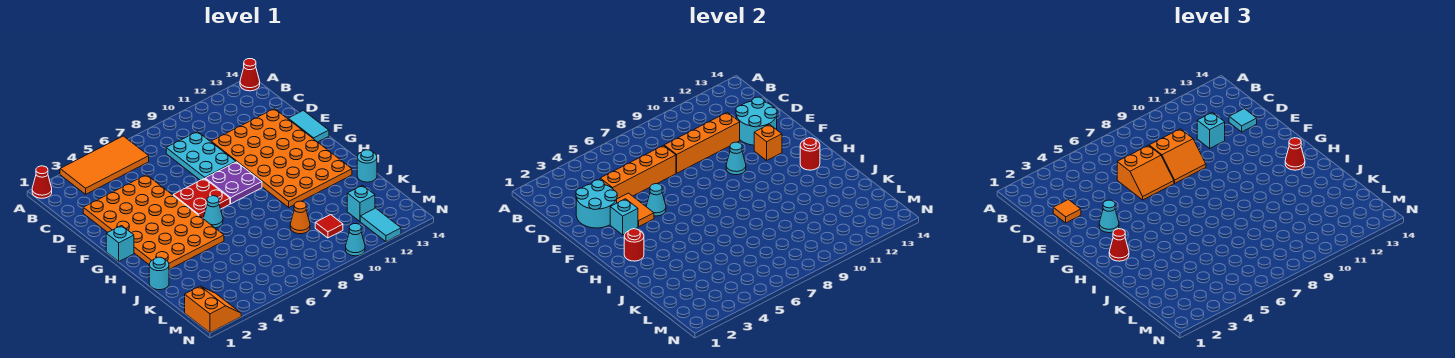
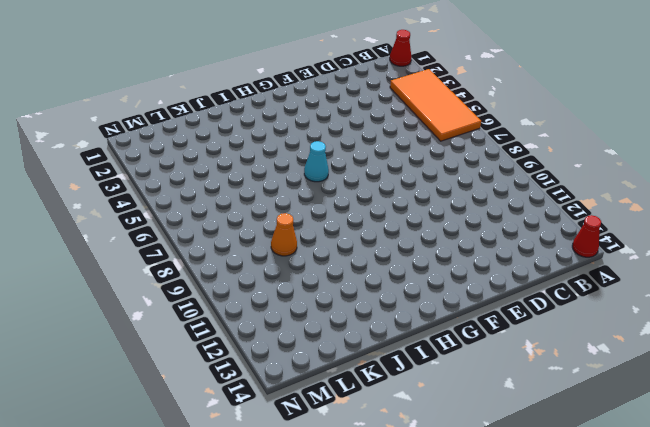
none -> cyan 2x3 plate [166,132,236,180]
none -> orange 4x6 plate [83,175,224,269]
none -> orange 4x6 plate [211,109,352,207]
none -> cyan 1x2 tile [288,110,329,142]

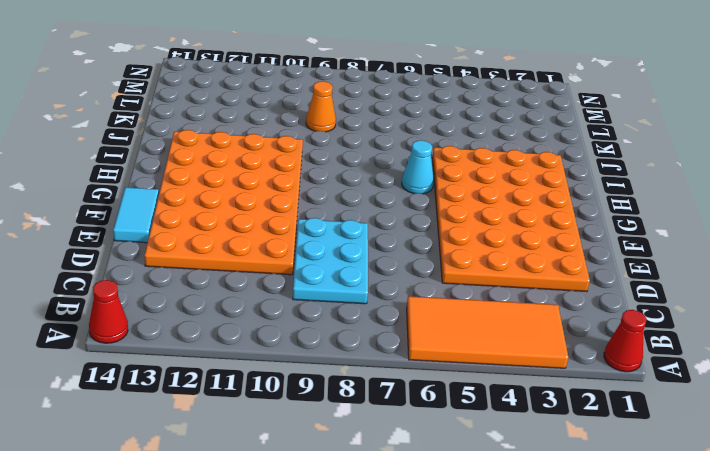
none -> red 2x2 plate [173,178,230,218]
none -> purple 2x2 plate [205,162,262,204]
none -> cyan 1x1 brick [106,226,134,261]
none -> cyan 1x1 round brick [149,257,169,290]

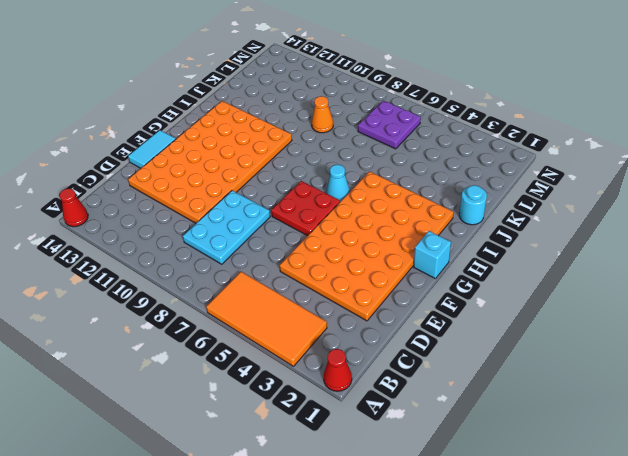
purple 2x2 plate [358,101,421,149] -> purple 2x2 plate moved to [205,162,262,204]
none -> cyan 1x1 round brick [357,150,377,182]
none -> red 1x1 tile [315,215,343,238]
none -> cyan 1x1 brick [347,185,375,221]
none -> orange 2x2 slope [185,286,241,333]

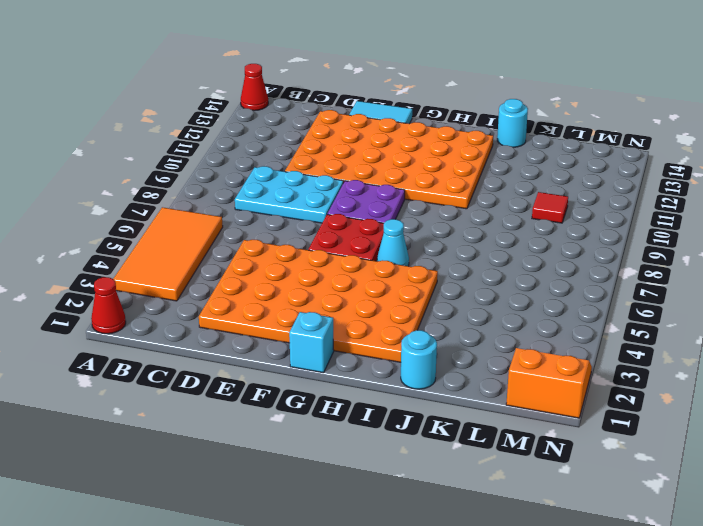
none -> orange 1x1 cone [290,201,310,234]
none -> cyan 1x1 brick [347,185,375,221]
none -> cyan 1x2 tile [360,208,401,242]
none -> cyan 1x1 cone [346,224,365,256]

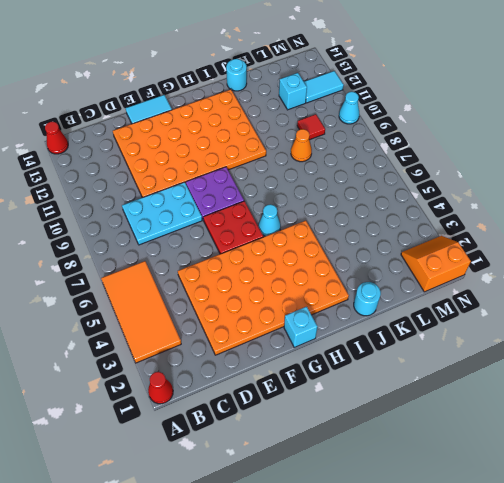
none -> cyan 2x2 round brick [576,180,617,228]
none -> orange 1x4 brick [600,145,676,199]
none -> orange 1x4 brick [664,112,740,173]
none -> cyan 2x2 round brick [736,97,777,145]

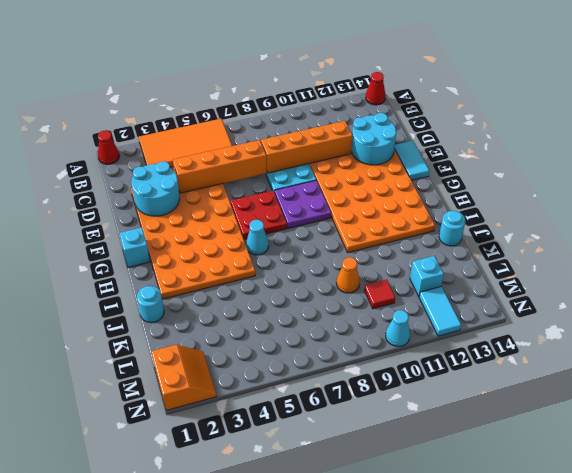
none -> orange 1x2 tile [617,193,654,227]
none -> cyan 1x1 brick [610,199,638,235]
none -> cyan 1x1 cone [646,184,666,216]
none -> cyan 1x1 cone [726,142,746,175]

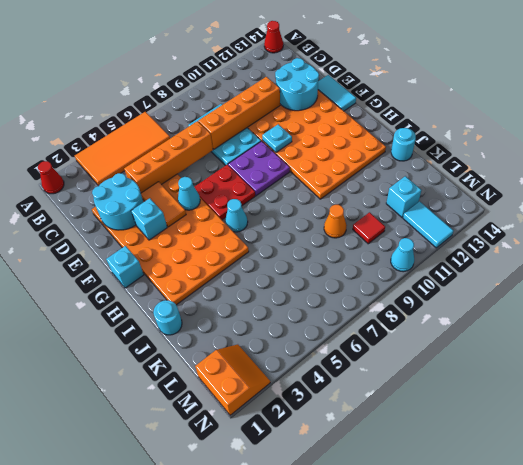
cyan 1x1 plate [262,124,292,152] -> cyan 1x1 cone [726,142,746,175]
none -> orange 1x1 brick [754,124,782,160]
none -> red 1x1 round brick [624,229,644,261]
none -> red 1x1 round brick [800,138,820,170]
none -> orange 1x1 tile [1053,200,1081,223]

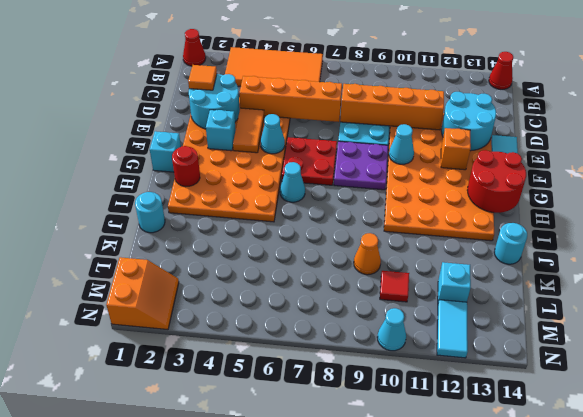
red 2x2 round brick [467,150,526,213] -> red 1x1 round brick [800,138,820,170]
none -> orange 2x2 slope [1117,145,1174,200]
none -> orange 2x2 slope [1149,129,1206,183]
none -> cyan 1x1 brick [1197,112,1225,148]
none -> cyan 1x1 tile [1229,109,1257,132]

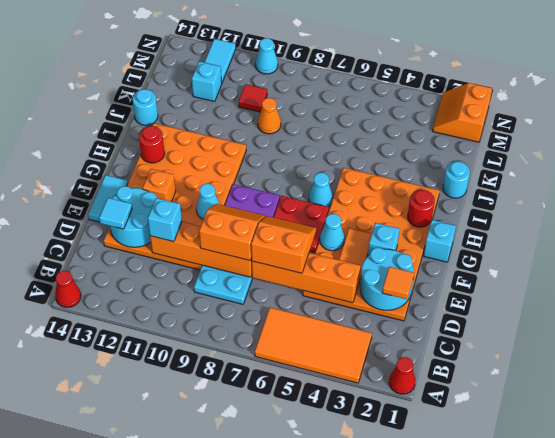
none -> cyan 1x1 cone [1099,200,1119,233]
none -> red 1x1 cone [1109,229,1129,261]
none -> red 1x1 cone [1285,138,1305,170]

